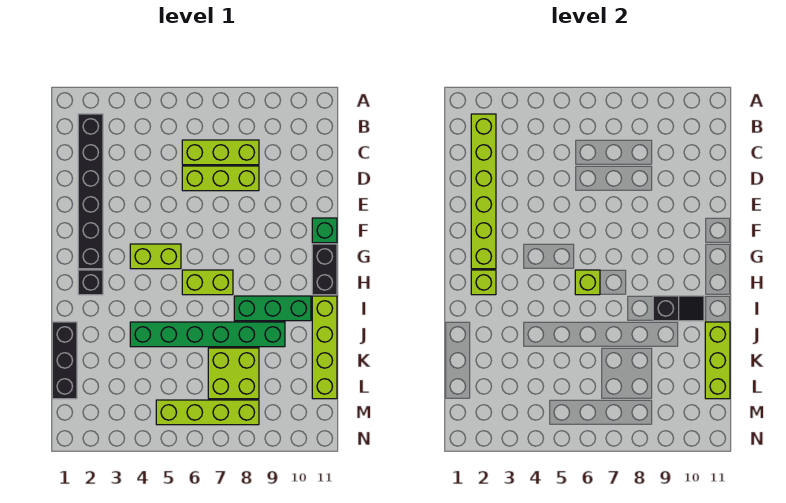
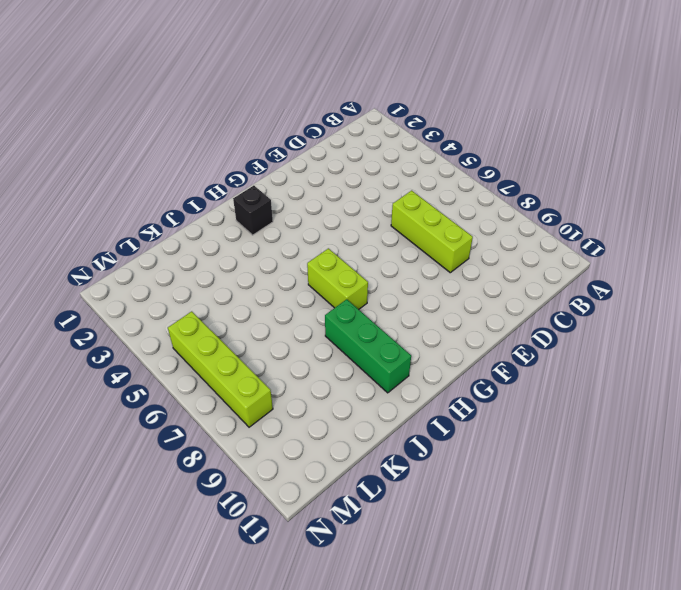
none -> black 1x6 brick [78,114,103,269]
none -> lime 1x3 brick [182,140,259,165]
none -> green 1x1 brick [312,218,337,243]

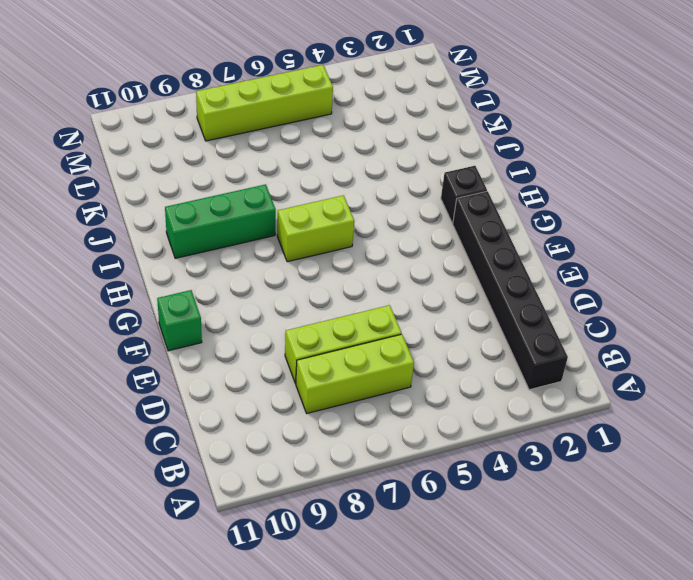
none -> lime 1x2 brick [130,244,181,269]
none -> black 1x2 brick [312,244,337,295]
none -> lime 1x4 brick [312,296,337,399]

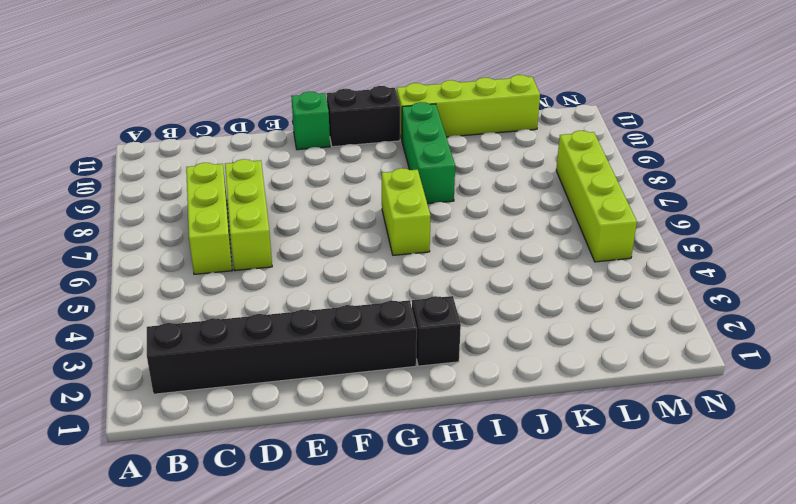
none -> lime 1x2 brick [130,244,181,269]
none -> black 1x3 brick [52,322,77,399]
none -> green 1x6 brick [130,322,285,347]

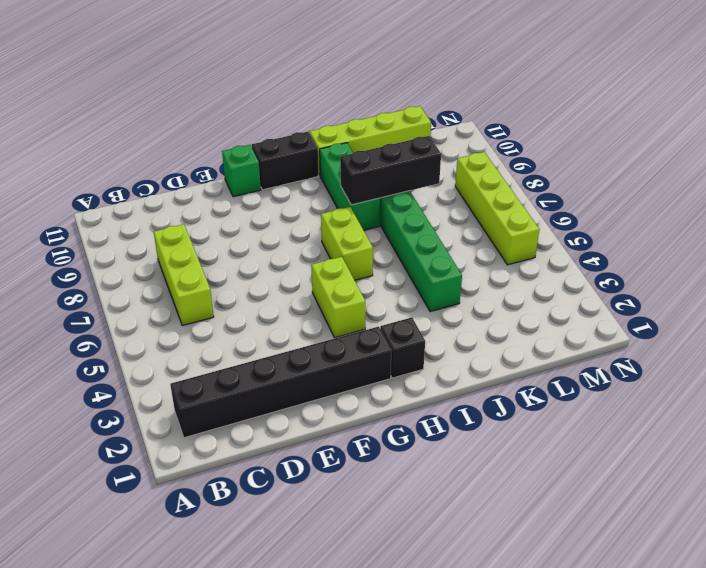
black 1x3 brick [340,136,441,205] -> black 1x3 brick moved to [52,322,77,399]
none -> lime 1x3 brick [182,166,259,191]
none -> lime 2x2 brick [208,348,259,399]
none -> lime 1x6 brick [471,114,496,269]

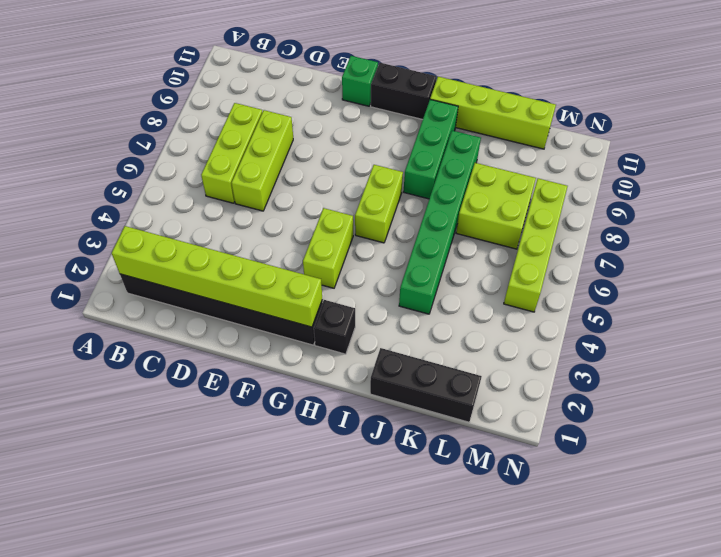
none -> lime 1x1 brick [471,270,496,295]
none -> lime 1x1 brick [575,270,600,295]
none -> black 1x2 slope [653,296,704,321]

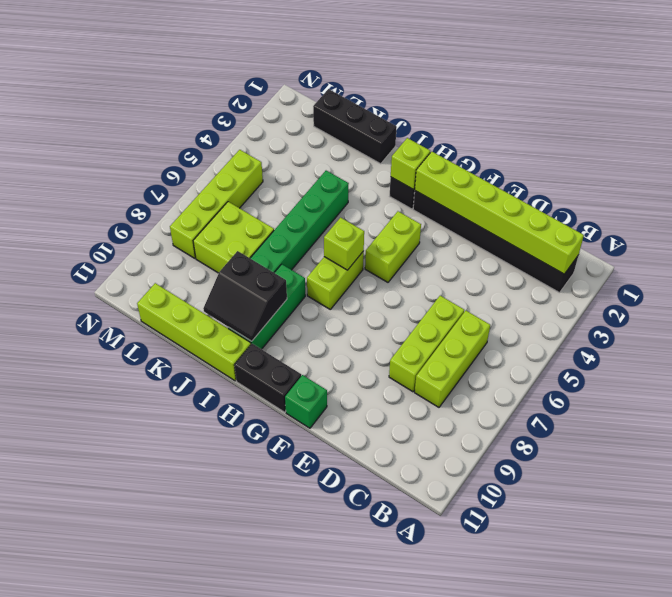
black 2x2 slope [203,251,287,341] -> black 1x2 slope [653,296,704,321]
none -> lime 1x3 brick [705,322,730,399]

